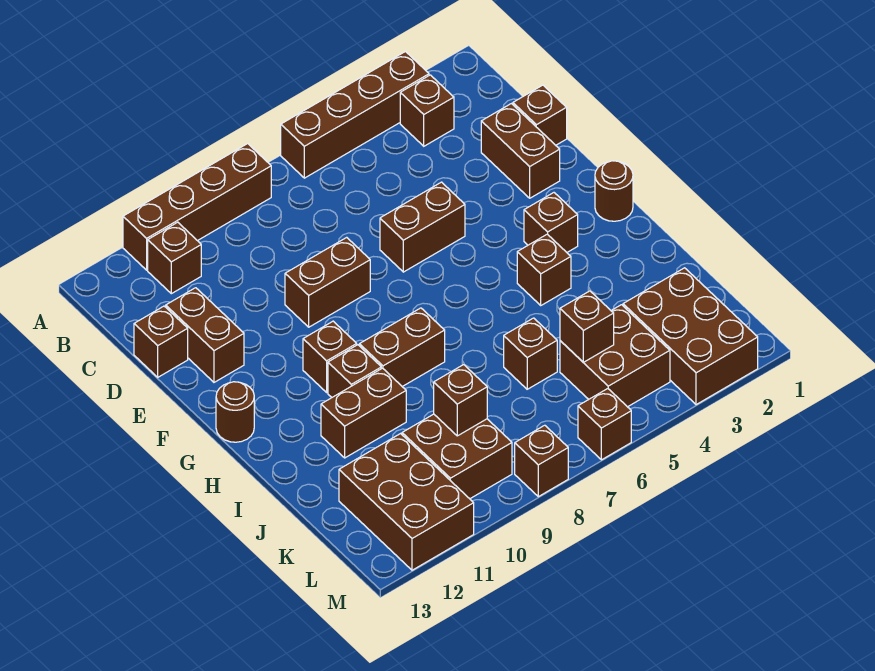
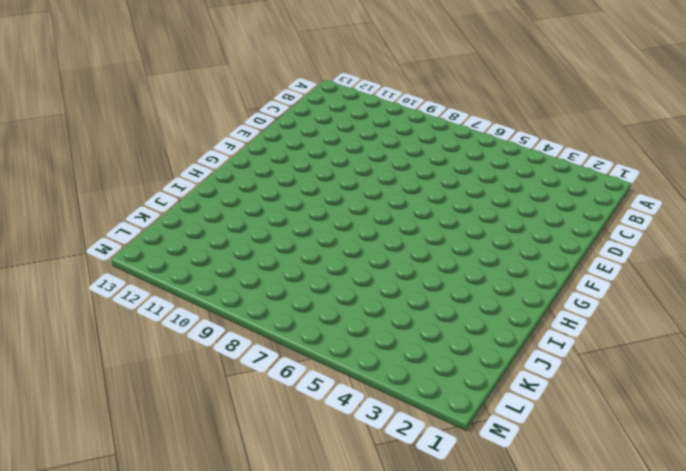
none -> brown 1x4 brick [281,52,429,178]
none -> brown 1x4 brick [123,144,271,270]
none -> brown 1x1 brick [400,75,454,146]

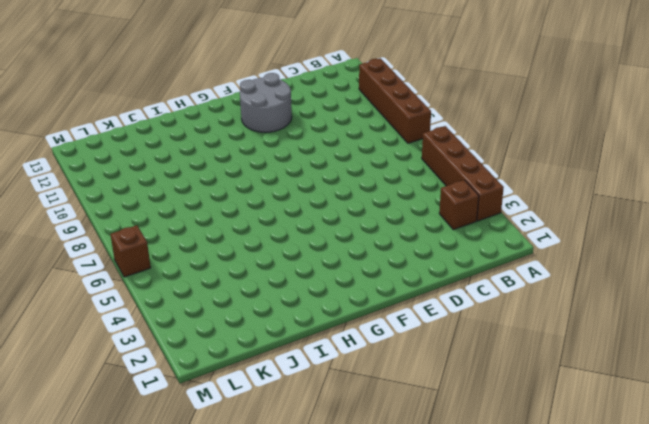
grey 2x2 round brick [240,73,292,132] -> brown 1x2 brick [166,288,244,382]
none -> brown 1x1 brick [148,222,201,294]
none -> brown 1x1 brick [513,85,567,145]
none -> brown 1x2 brick [481,104,560,198]

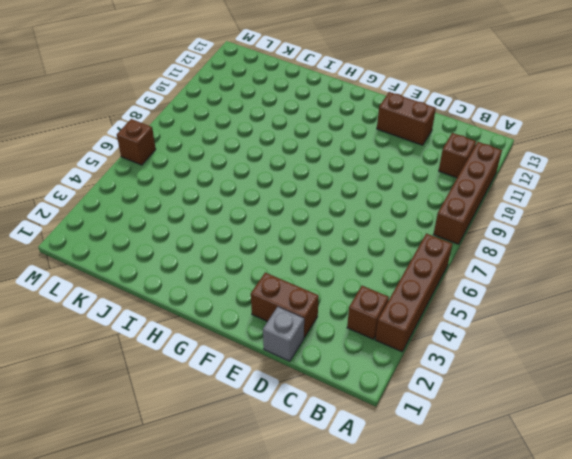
grey 1x1 brick [263,307,304,361] -> brown 1x1 brick [513,85,567,145]
none -> brown 1x1 brick [134,306,188,377]
none -> brown 1x2 brick [380,182,465,272]
none -> brown 1x2 brick [285,237,370,327]

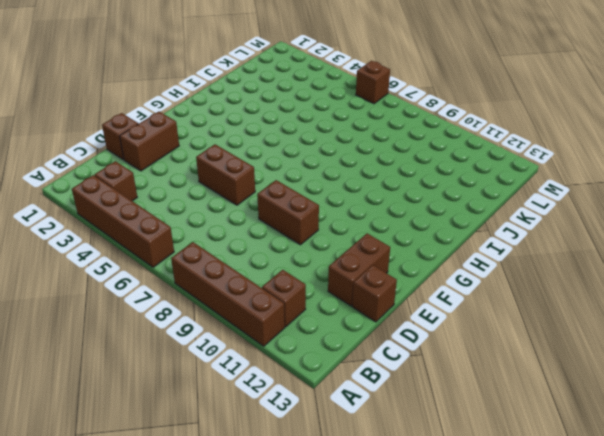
none -> brown 1x1 round brick [595,161,633,221]
none -> brown 1x1 brick [524,193,578,252]
none -> brown 1x1 brick [303,321,357,392]

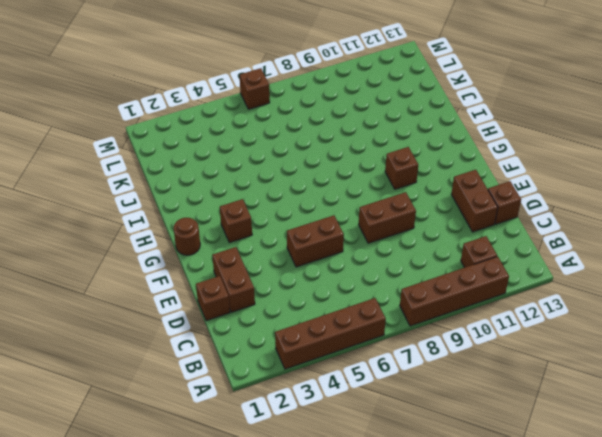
none -> brown 1x1 brick [400,75,454,146]
none -> brown 1x1 round brick [216,382,254,442]
none -> brown 1x1 brick [517,234,571,305]

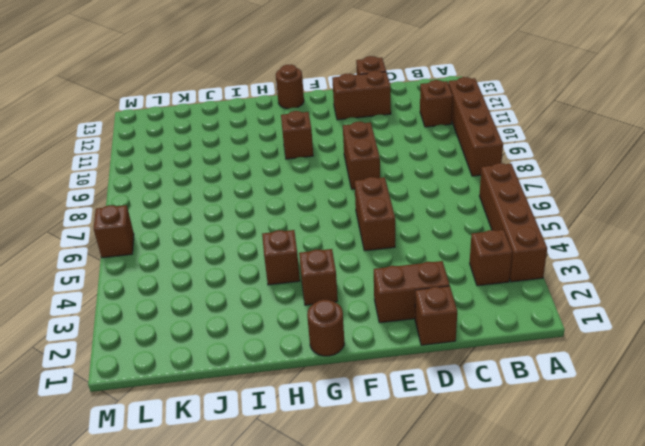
none -> brown 1x2 brick [359,308,445,387]
none -> brown 1x1 brick [328,345,381,397]
none -> brown 1x2 brick [321,368,406,458]

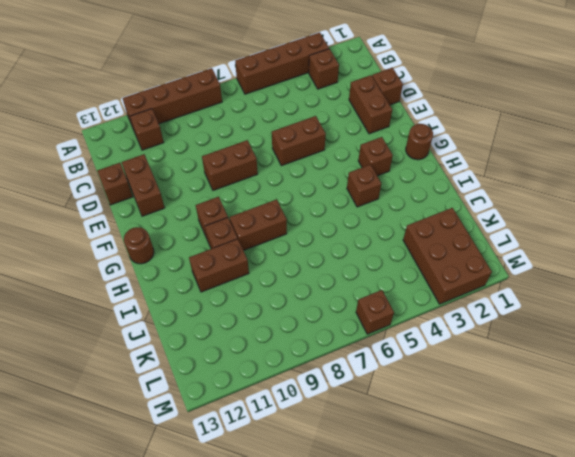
none -> brown 1x1 brick [504,318,557,389]
none -> brown 2x2 brick [560,305,670,407]
none -> brown 2x2 brick [402,414,512,499]

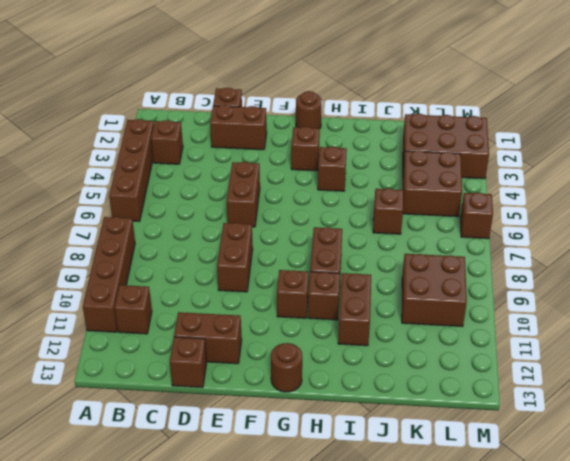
none -> brown 2x3 brick [339,434,474,570]
none -> brown 1x1 brick [515,425,568,497]
none -> brown 1x1 brick [560,291,614,363]

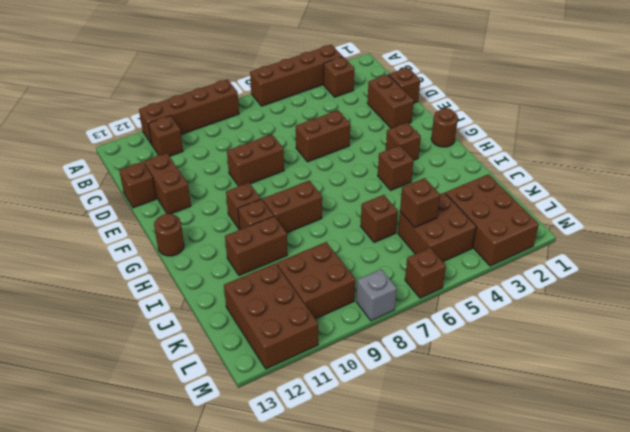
grey 1x1 brick [356,269,397,321] -> brown 1x1 brick [515,425,568,497]
none -> brown 1x1 brick [434,365,487,436]

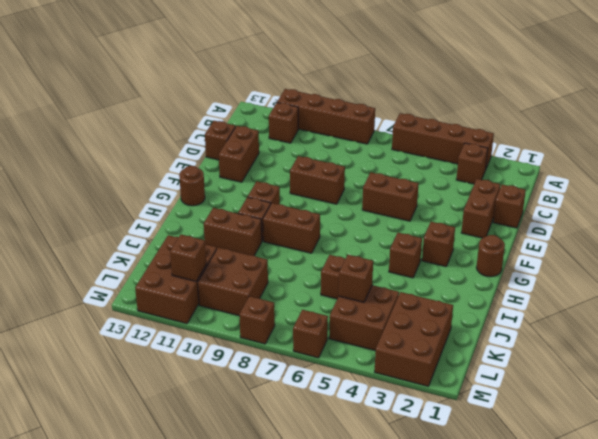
brown 1x1 brick [170,235,206,281] -> brown 1x1 brick moved to [434,365,487,436]

